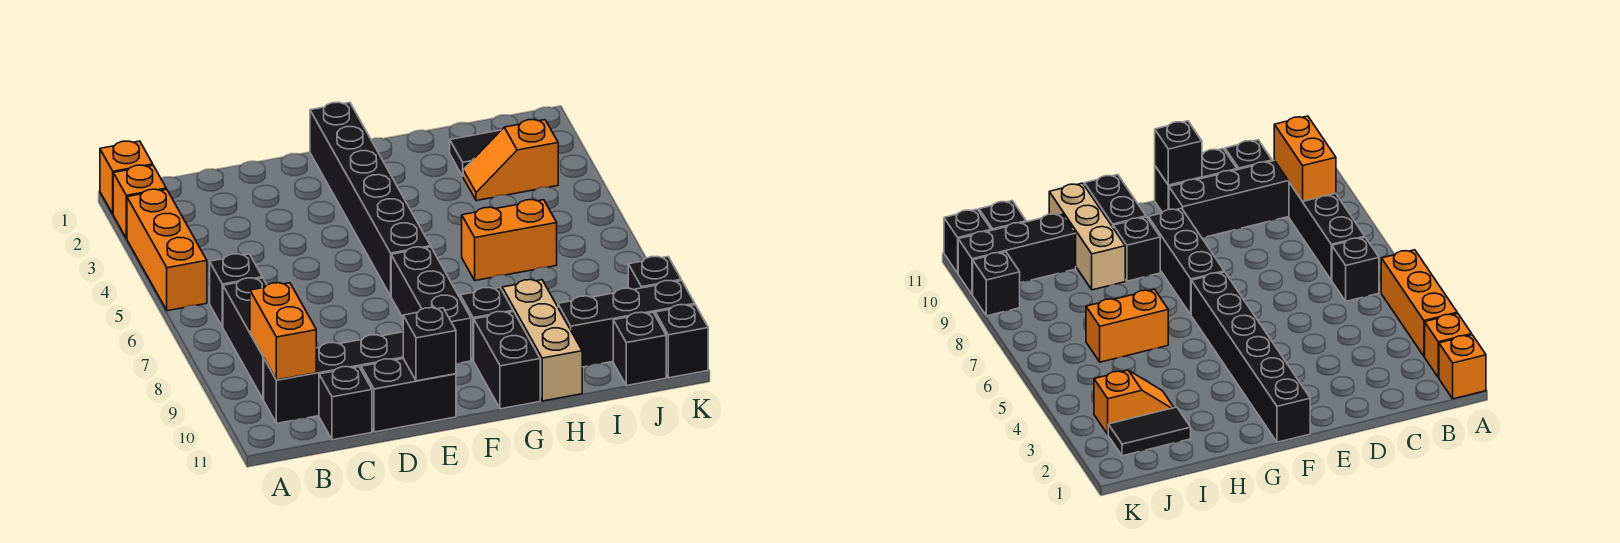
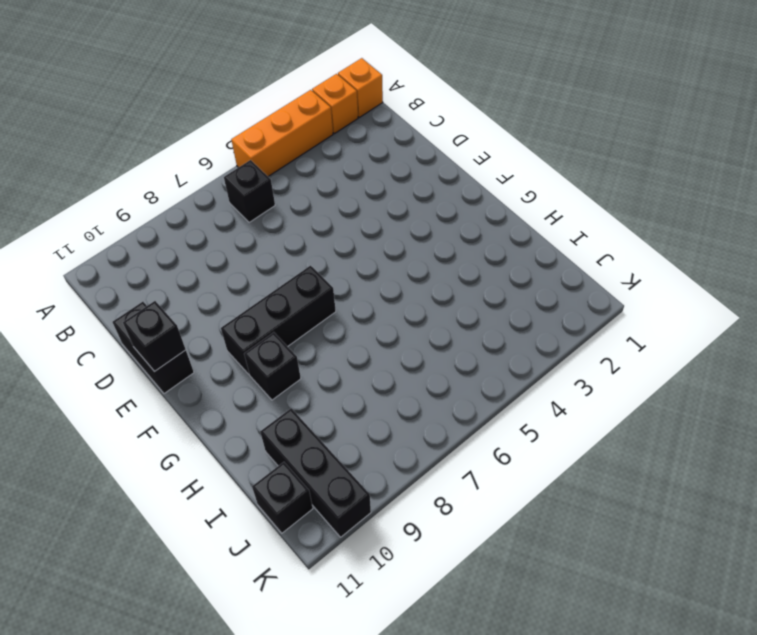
none -> black 1x3 brick [223,278,267,399]
none -> black 1x4 brick [264,332,403,423]
none -> black 1x1 brick [319,367,372,440]

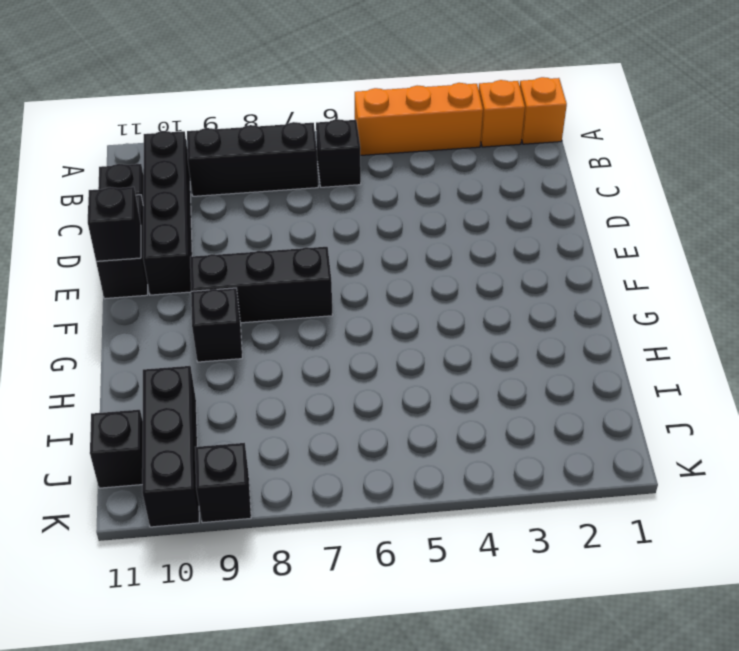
none -> black 1x6 brick [310,102,431,296]
none -> black 1x2 brick [474,312,540,409]
none -> orange 1x2 brick [462,200,557,281]

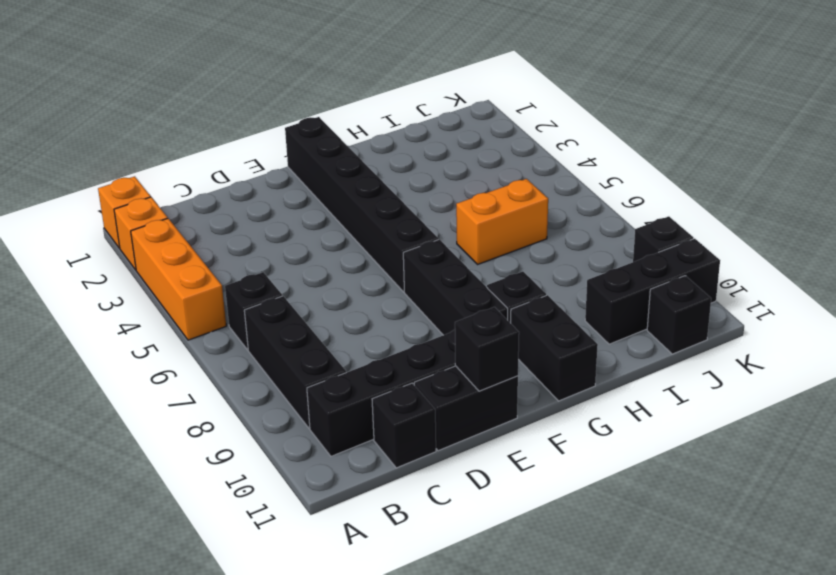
none -> tan 1x3 brick [502,280,582,401]
none -> black 1x2 tile [450,130,501,176]
none -> orange 1x2 slope [463,120,558,201]

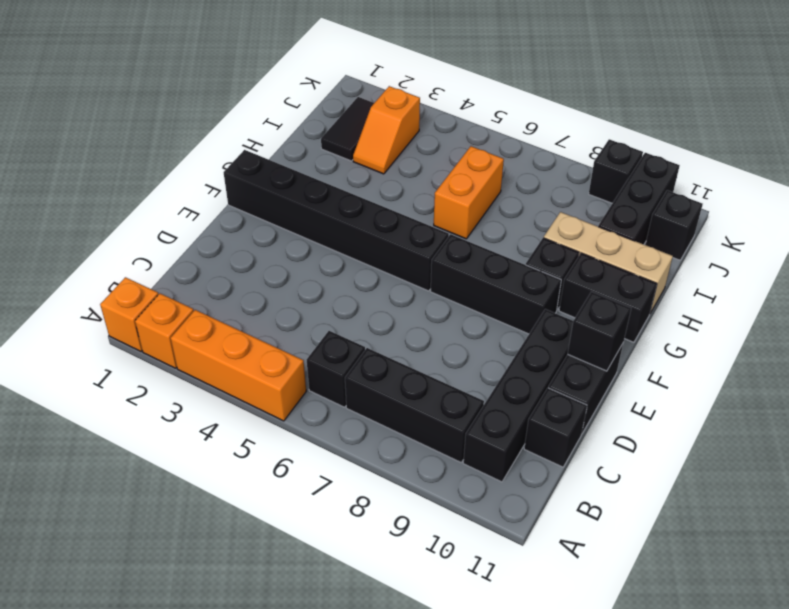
none -> black 1x1 brick [655,305,708,378]
none -> orange 1x2 brick [250,283,316,380]

